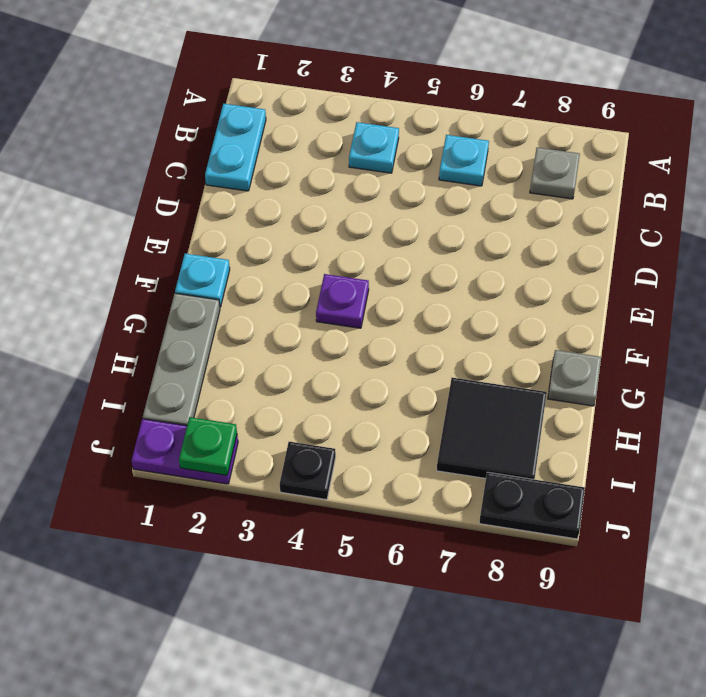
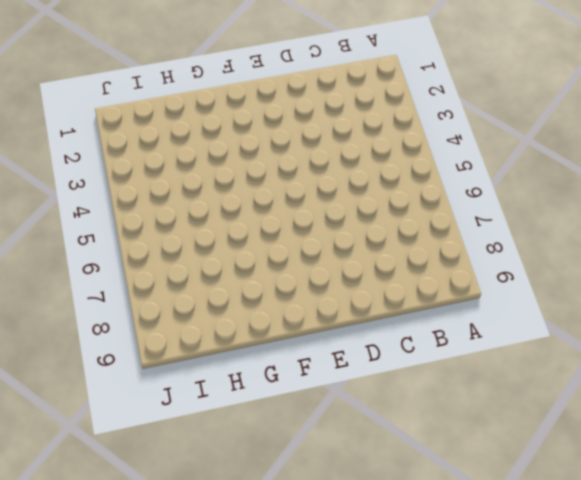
none -> cyan 1x2 plate [205,104,266,191]
none -> cyan 1x1 plate [349,122,399,173]
none -> cyan 1x1 plate [439,135,489,186]

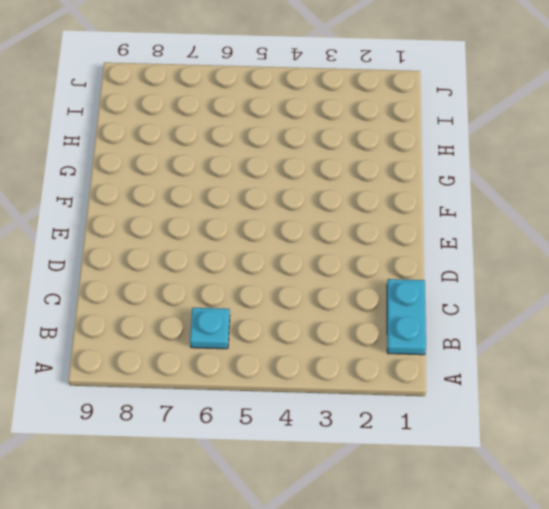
none -> cyan 1x1 plate [349,122,399,173]
none -> grey 1x1 plate [530,148,580,199]
none -> cyan 1x1 plate [175,254,230,307]

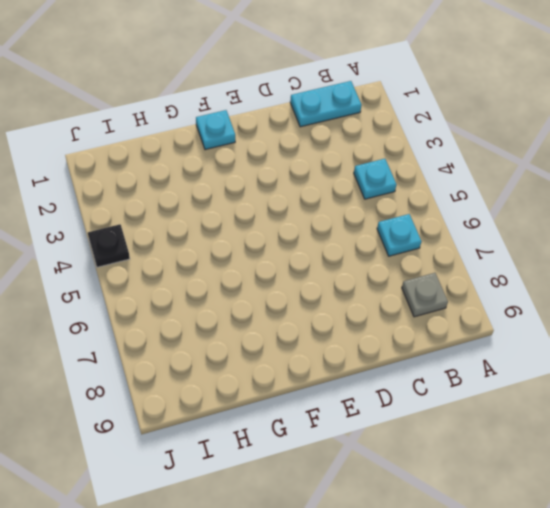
none -> purple 1x1 plate [316,274,369,328]
none -> grey 1x3 plate [143,293,220,426]
none -> grey 1x1 plate [548,350,601,406]

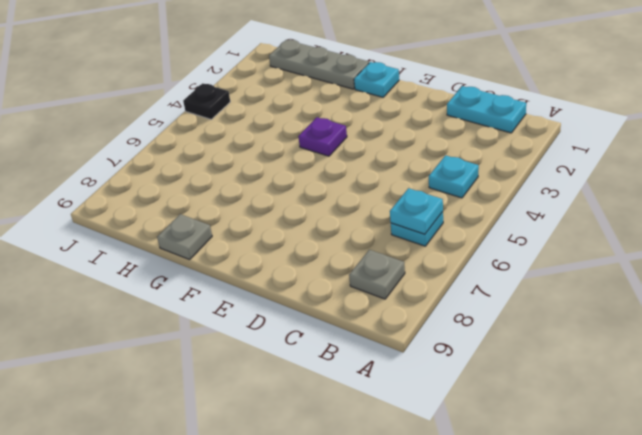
cyan 1x1 plate [390,188,443,234] -> none
none -> black 2x2 tile [437,378,547,480]
none -> purple 1x2 plate [131,419,238,484]
none -> black 1x2 plate [479,472,585,539]

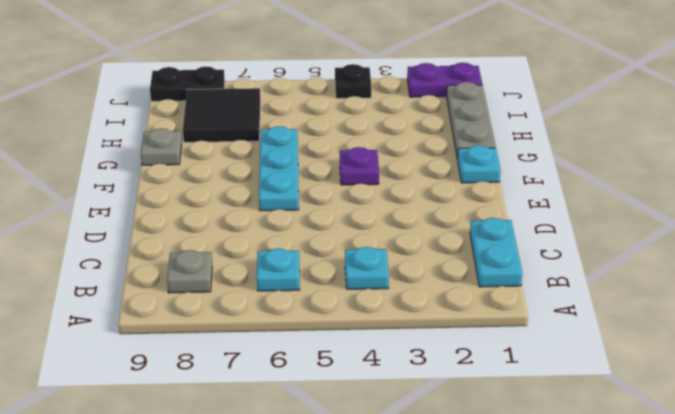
cyan 1x3 plate [259,126,299,211] -> none
none -> green 1x1 plate [179,417,237,475]

